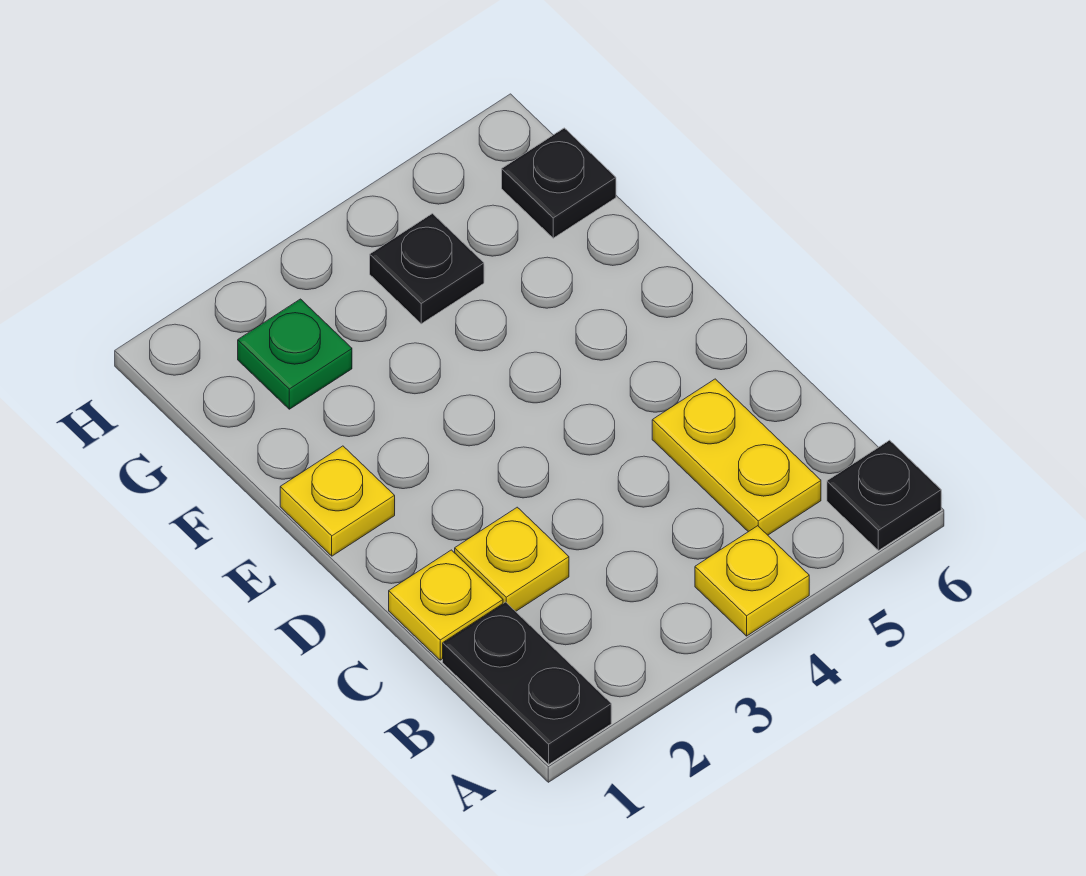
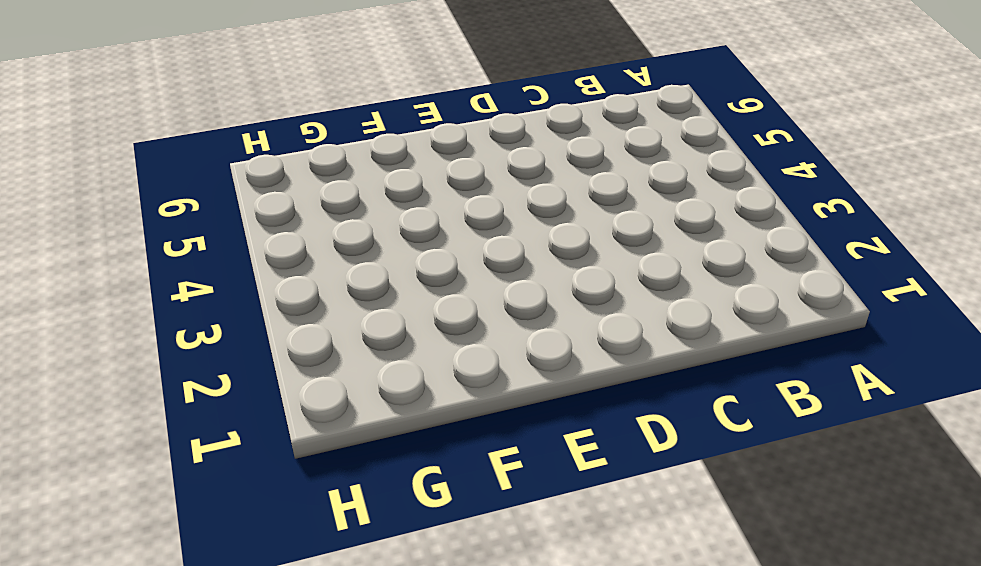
none -> black 1x2 plate [443,602,611,764]
none -> yellow 1x1 plate [695,526,809,636]

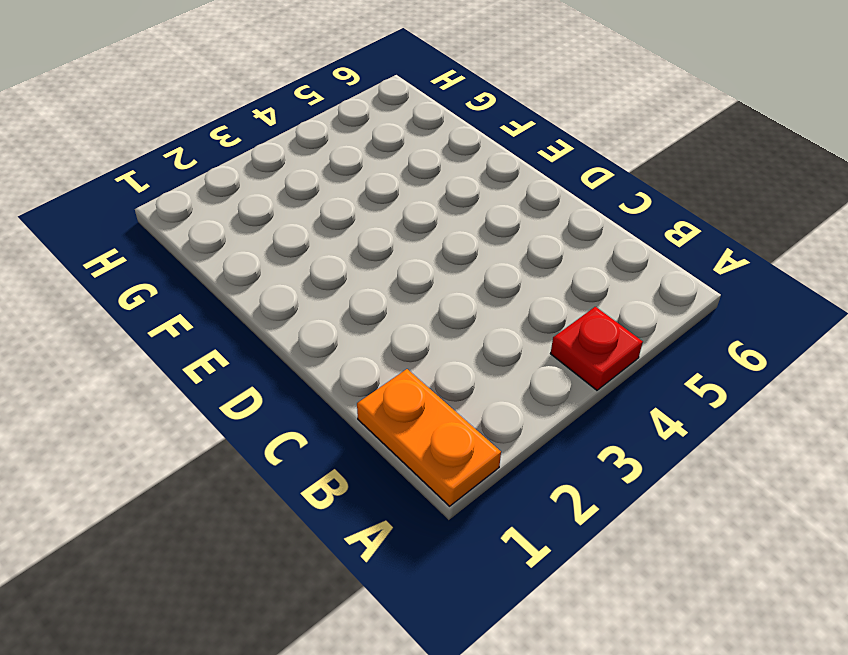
orange 1x2 plate [357,369,501,506] -> black 1x2 plate [443,602,611,764]
red 1x1 plate [550,307,643,390] -> yellow 1x1 plate [695,526,809,636]
none -> black 1x1 plate [827,440,941,551]
none -> yellow 1x2 plate [652,379,821,535]

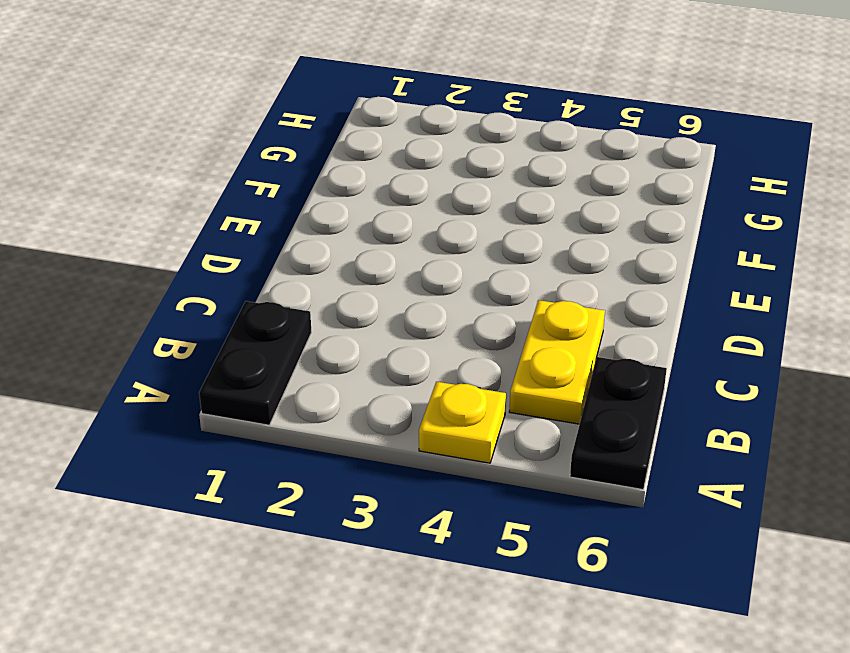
black 1x2 plate [570,357,667,490] -> black 1x1 plate [827,440,941,551]
none -> yellow 1x1 plate [389,550,503,660]
none -> yellow 1x1 plate [455,507,569,611]

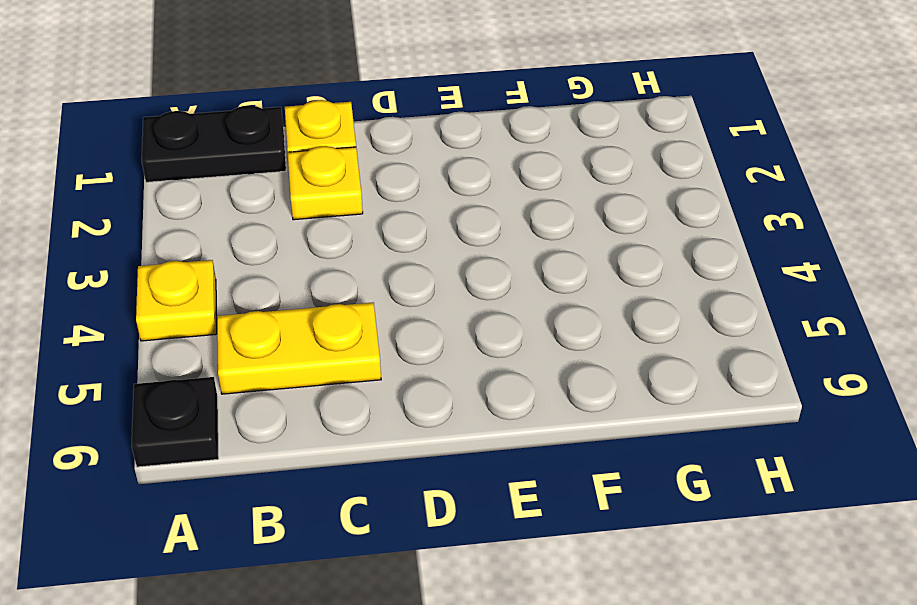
none -> yellow 1x1 plate [280,446,395,556]
none -> green 1x1 plate [238,299,352,409]

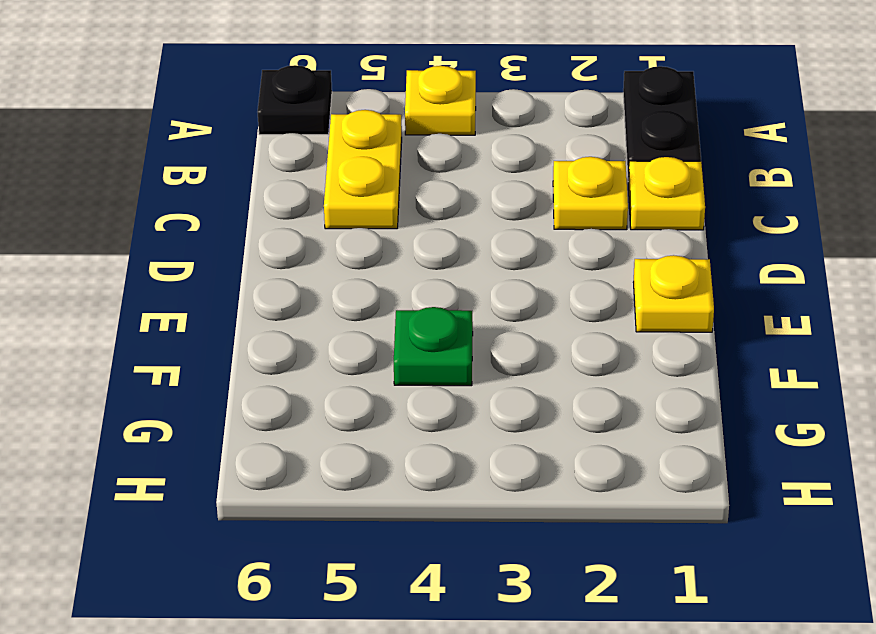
green 1x1 plate [394,307,473,386] -> green 1x1 plate moved to [238,299,352,409]
none -> black 1x1 plate [370,214,484,324]
none -> black 1x1 plate [502,128,616,238]

